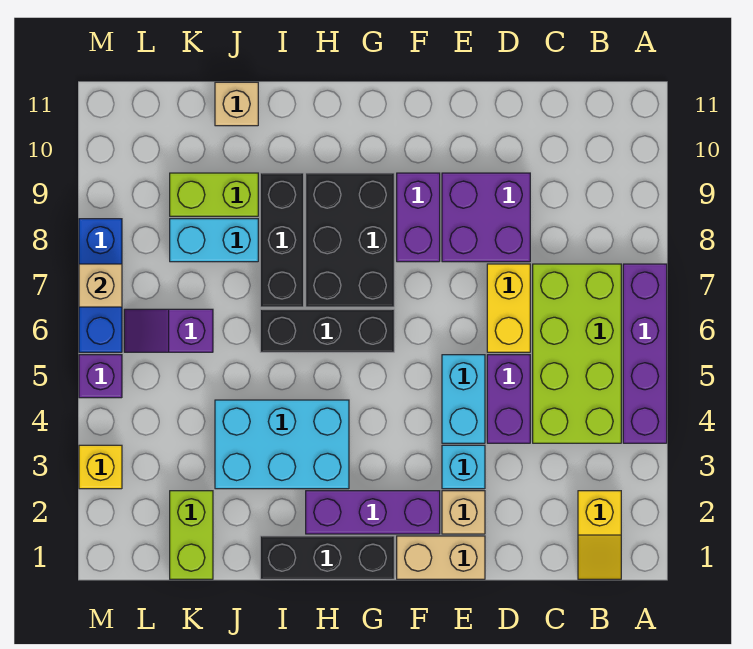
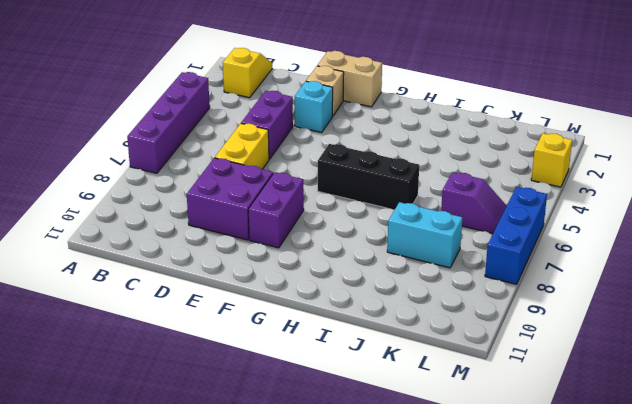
none -> lime 2x4 brick [533,264,621,443]
none -> cyan 1x2 brick [442,355,485,443]
none -> purple 1x3 brick [306,491,440,534]

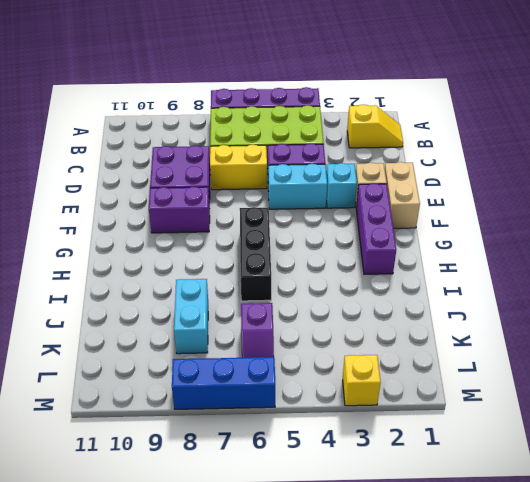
none -> black 1x3 brick [260,536,394,579]
none -> black 2x3 brick [306,173,394,307]
none -> cyan 2x3 brick [215,400,349,489]

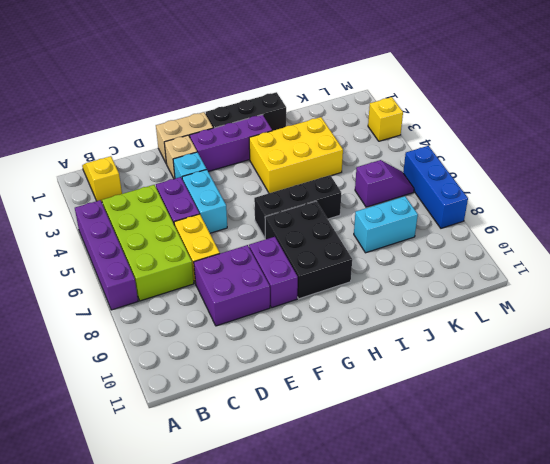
yellow 2x3 brick [249,117,343,193] -> cyan 2x3 brick [215,400,349,489]
none -> black 1x3 brick [260,173,304,307]
none -> lime 1x2 brick [170,173,258,216]
none -> tan 1x1 brick [215,82,258,126]

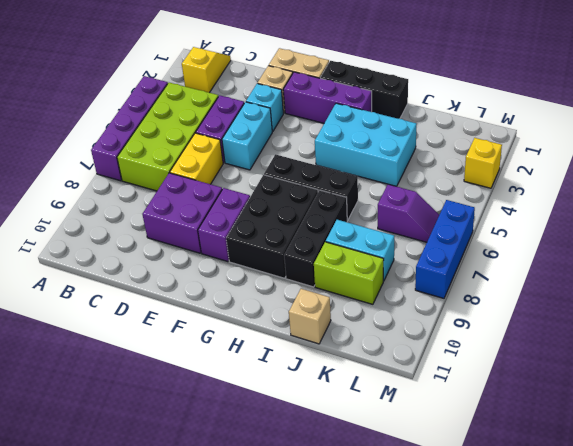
none -> lime 1x2 brick [170,491,213,579]
none -> purple 1x1 brick [79,355,122,398]
none -> tan 1x1 brick [79,264,122,307]

